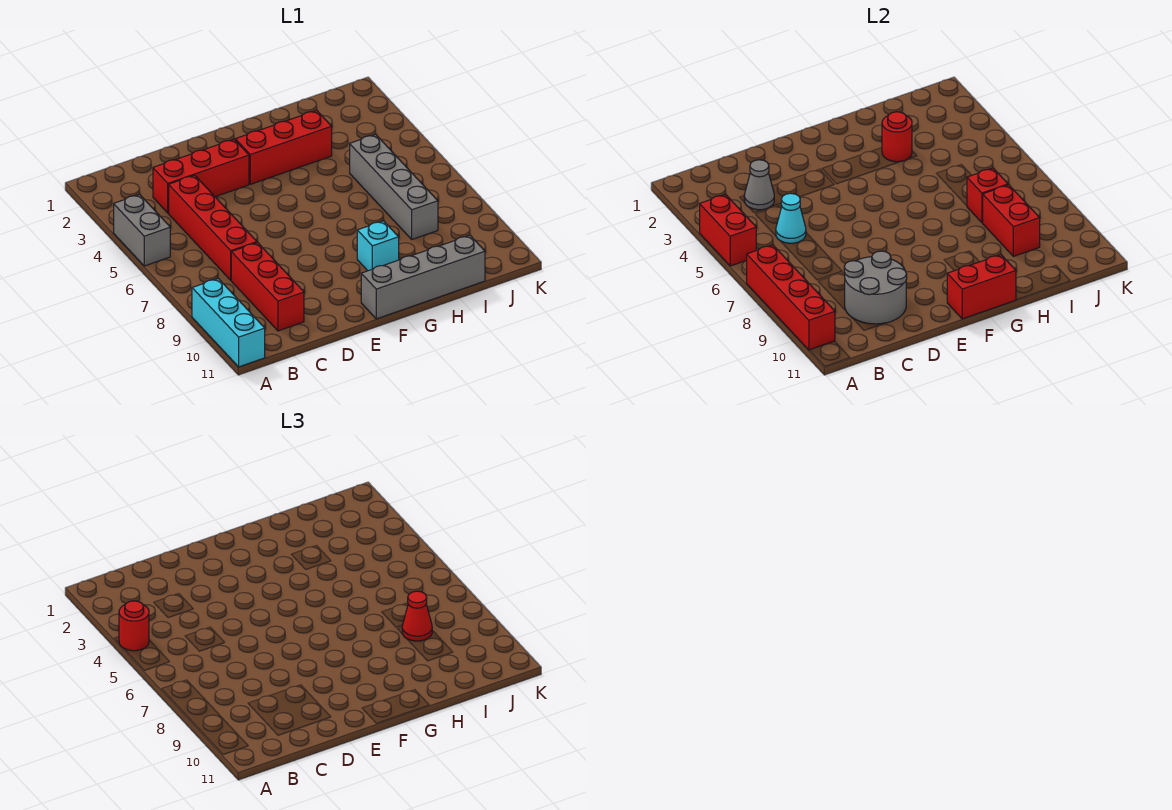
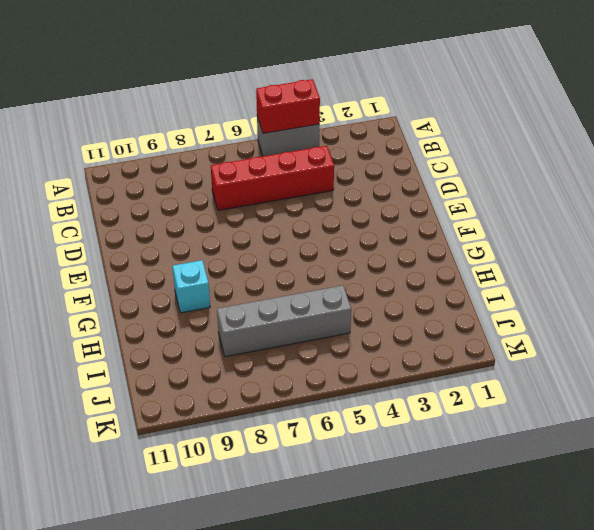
none -> cyan 1x3 brick [192,279,265,367]
none -> red 1x3 brick [153,139,249,213]
none -> red 1x3 brick [231,242,304,331]

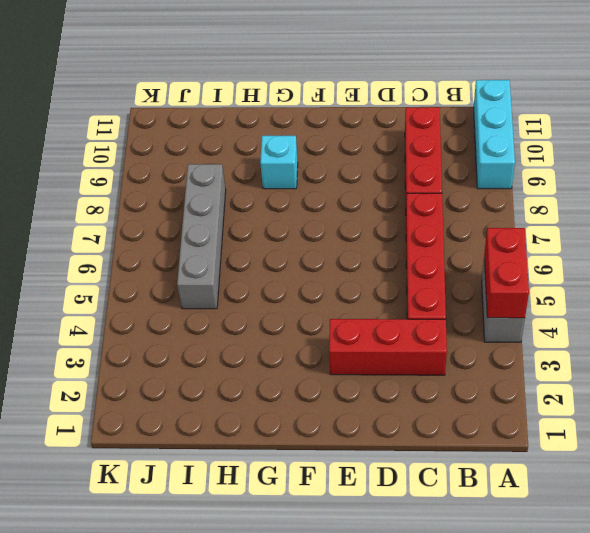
none -> red 1x3 brick [235,110,332,184]
none -> grey 1x4 brick [361,235,485,319]
none -> red 1x4 brick [746,245,835,350]

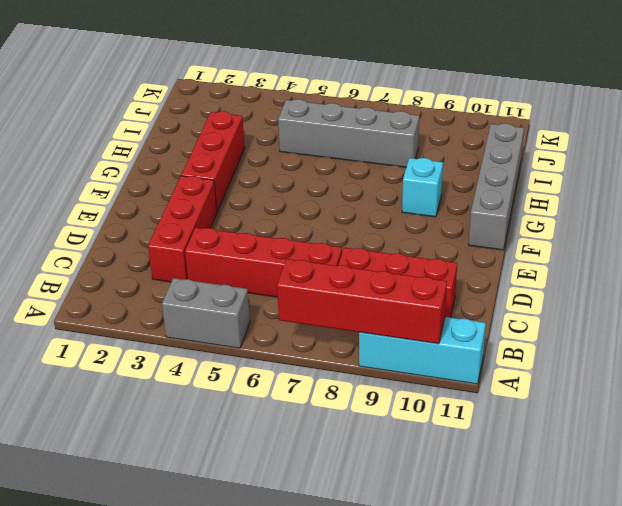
none -> red 1x2 brick [700,194,756,266]
none -> grey 1x1 cone [744,160,774,210]
none -> cyan 1x1 cone [776,193,806,243]

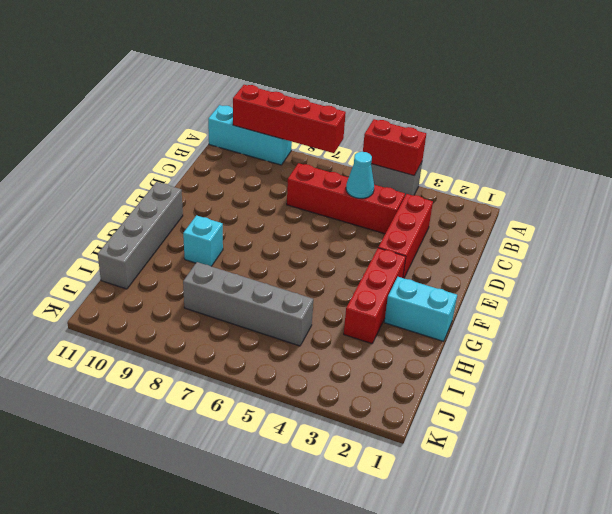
cyan 1x2 brick [384,277,457,341] -> none
none -> red 1x3 brick [231,242,304,331]
none -> grey 1x1 cone [744,160,774,210]
none -> grey 2x2 round brick [844,251,907,324]

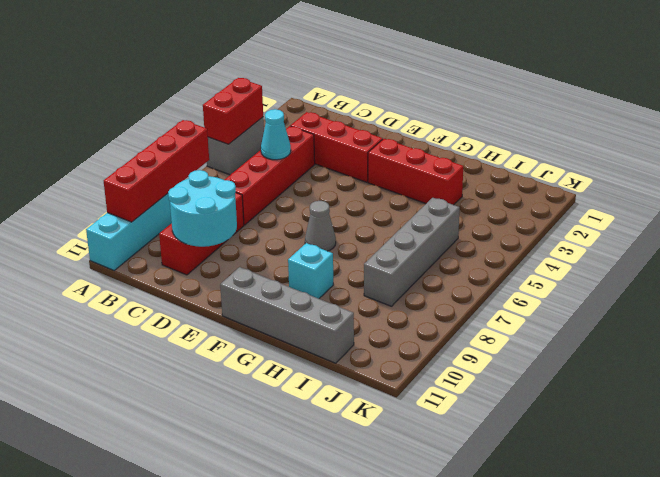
cyan 2x2 round brick [168,170,237,247] -> grey 2x2 round brick [844,251,907,324]
grey 1x1 cone [305,201,336,251] -> grey 1x1 cone moved to [744,160,774,210]
none -> red 1x2 brick [947,255,1016,319]
none -> red 1x1 round brick [882,112,912,162]
none -> red 1x1 brick [967,168,1008,223]

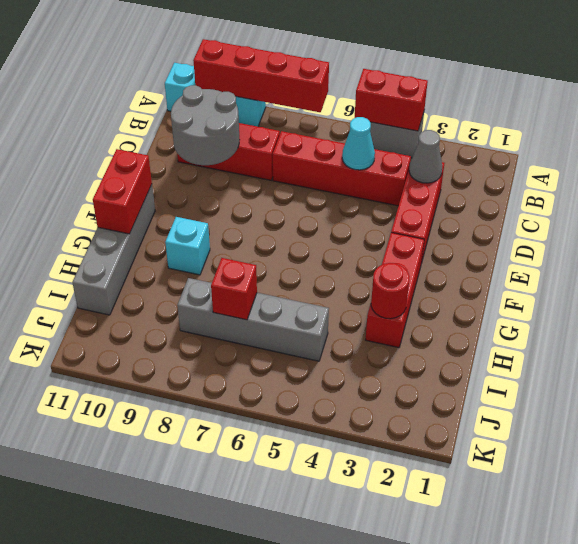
none -> red 1x2 brick [983,185,1040,256]
none -> red 1x1 round brick [119,601,149,651]
none -> red 1x1 cone [402,591,432,641]

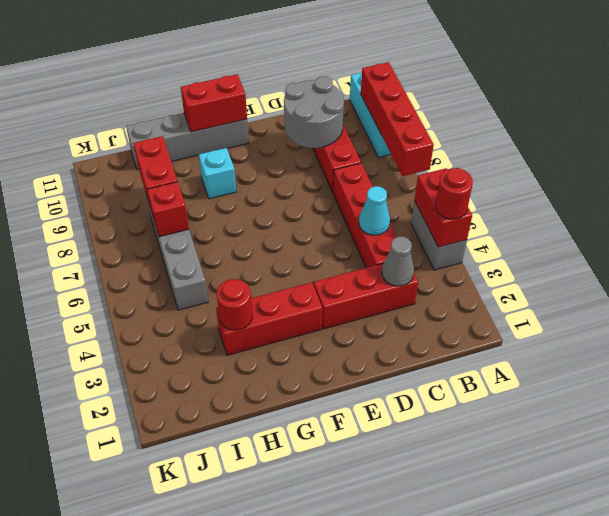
none -> red 1x1 cone [402,591,432,641]

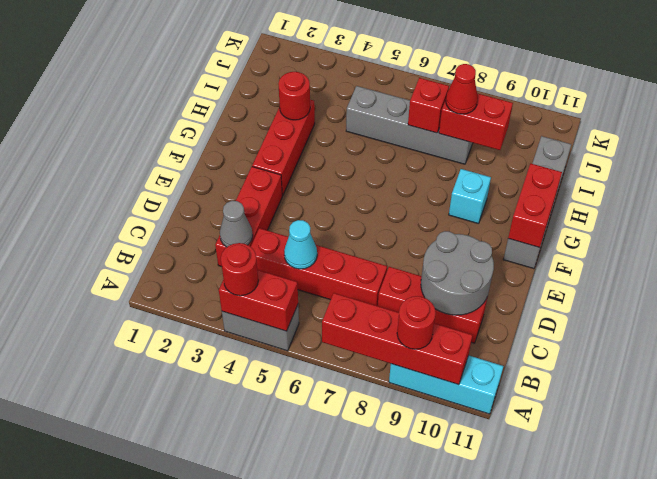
red 1x1 round brick [397,296,436,349] -> none

